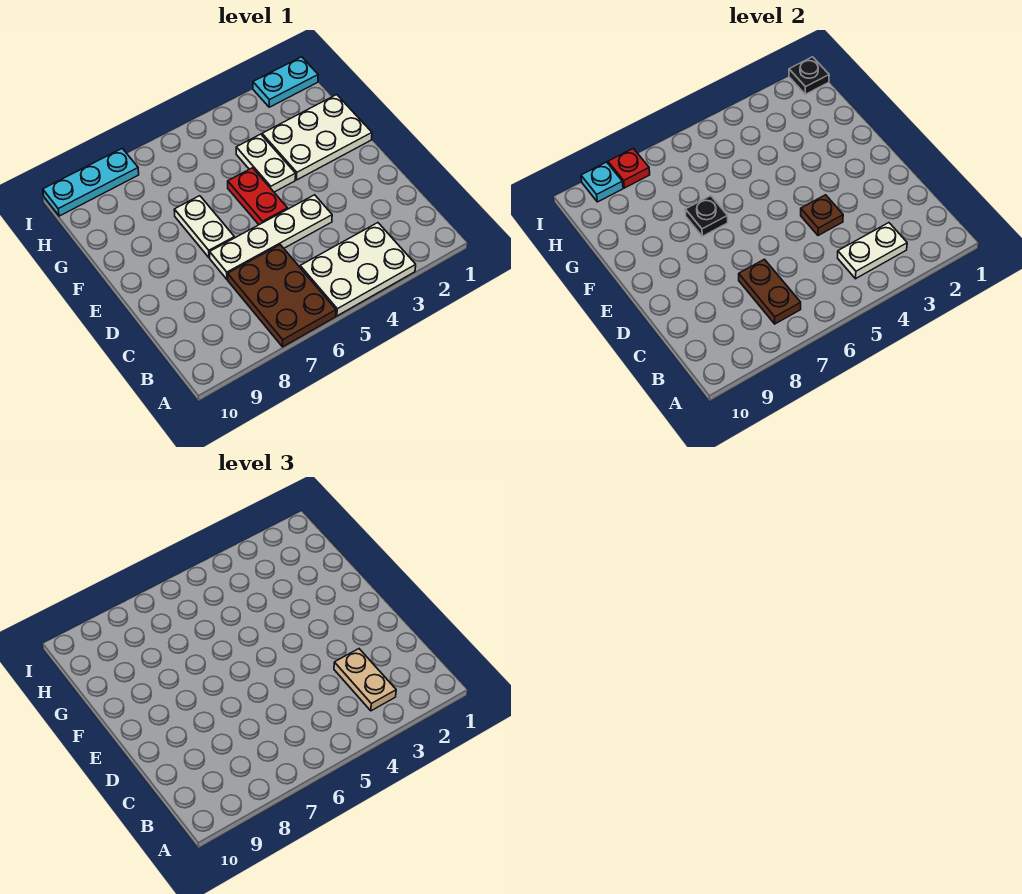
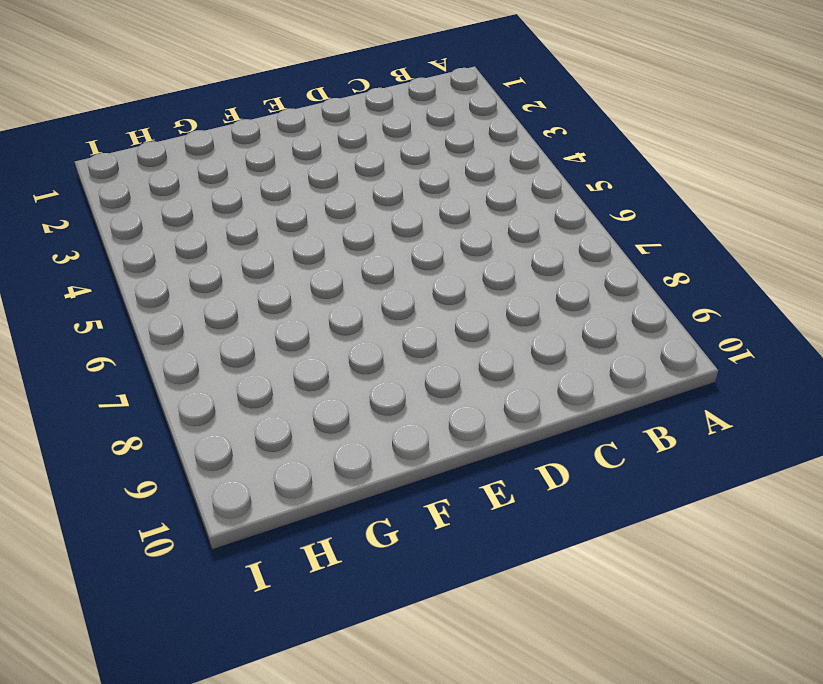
none -> white 2x3 plate [300,223,416,316]
none -> brown 2x3 plate [228,245,336,347]
none -> white 1x4 plate [210,195,332,279]

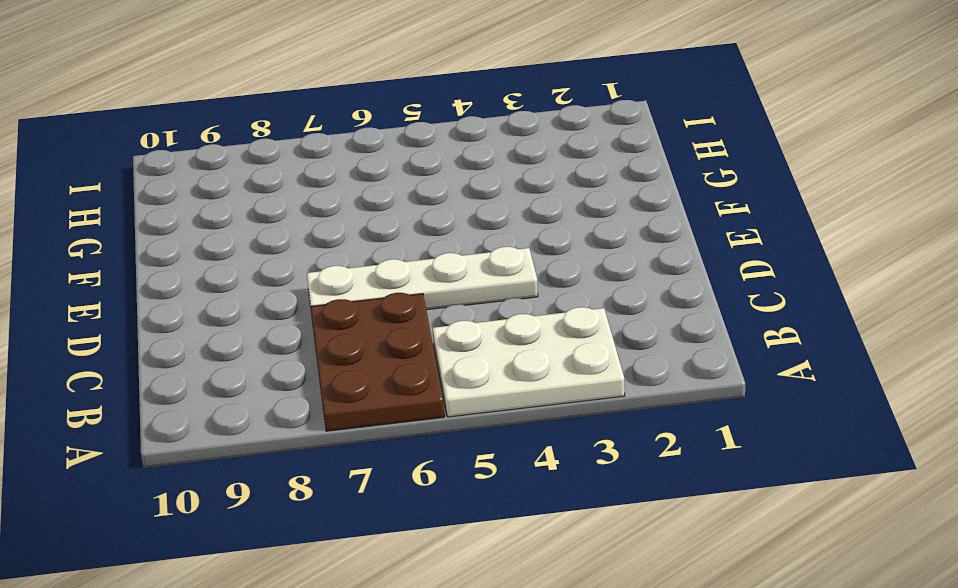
none -> red 1x2 plate [228,168,288,225]
none -> white 1x2 plate [174,196,234,258]
none -> white 2x3 plate [262,95,372,180]

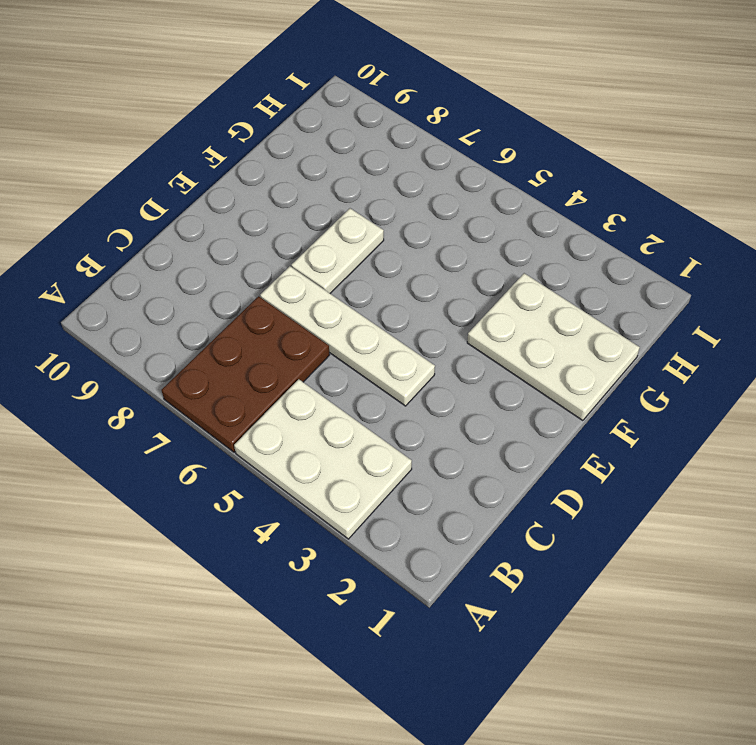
none -> red 1x2 plate [228,168,288,225]
none -> white 1x2 plate [236,134,296,192]
none -> cyan 1x2 plate [253,57,318,107]

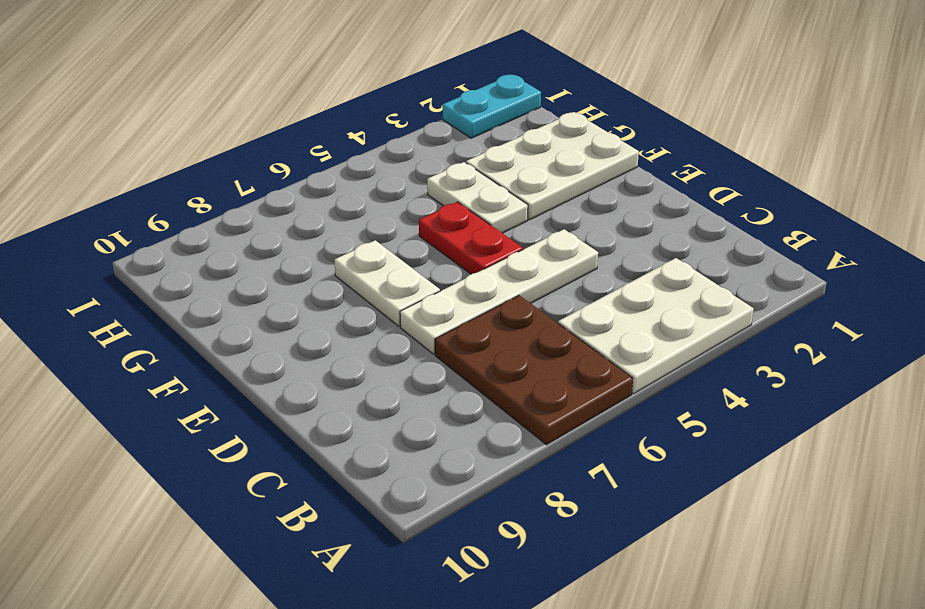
none -> cyan 1x3 plate [43,149,139,216]
none -> white 1x2 plate [838,223,907,279]
none -> brown 1x2 plate [739,259,801,324]

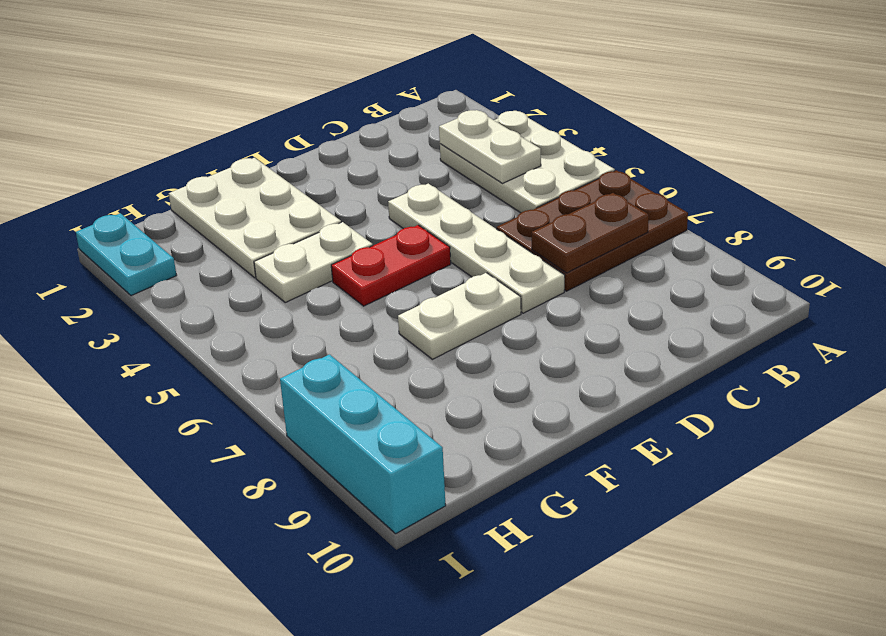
cyan 1x3 brick [280,355,446,534] -> cyan 1x3 plate [43,149,139,216]
none -> brown 1x1 plate [801,195,843,236]
none -> black 1x1 plate [685,196,728,236]
none -> black 1x1 plate [789,57,829,94]

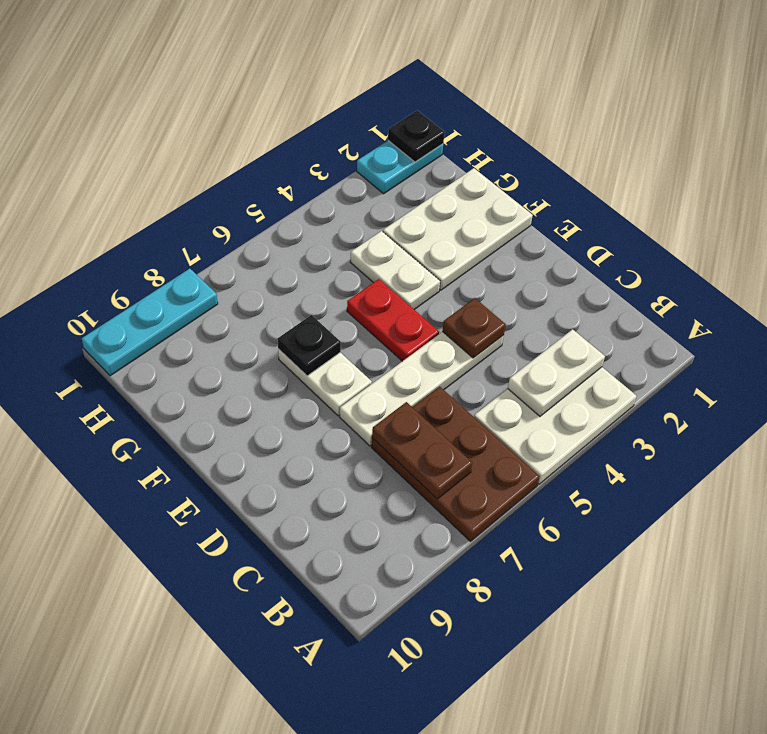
none -> red 1x1 plate [608,149,650,188]
none -> cyan 1x1 plate [581,162,623,202]
none -> tan 1x2 plate [334,649,396,711]

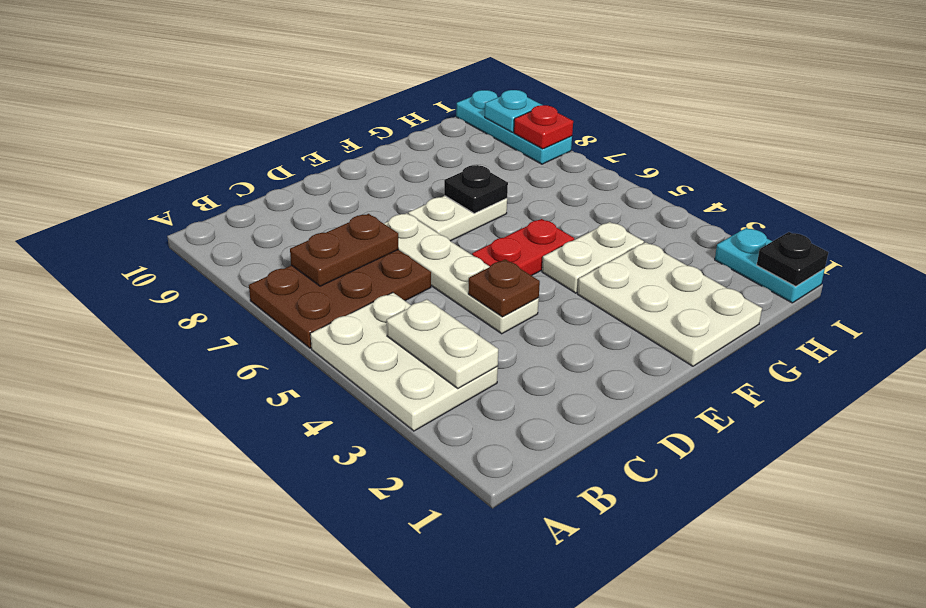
none -> tan 1x2 plate [334,649,396,711]

